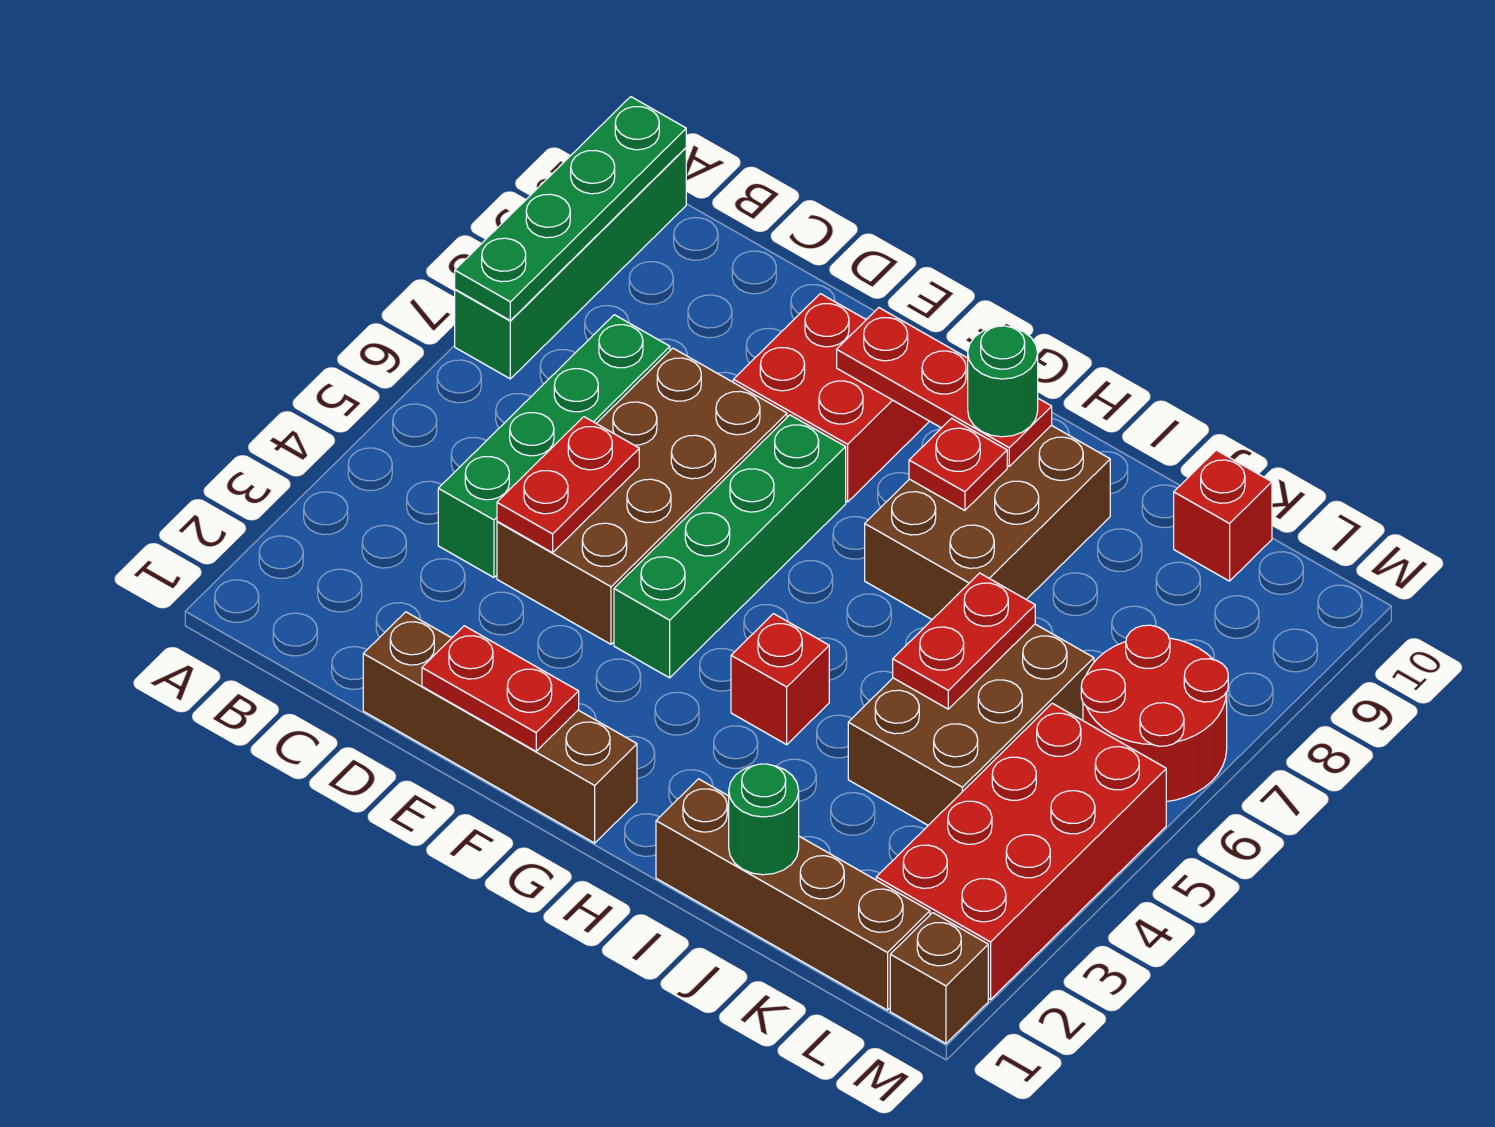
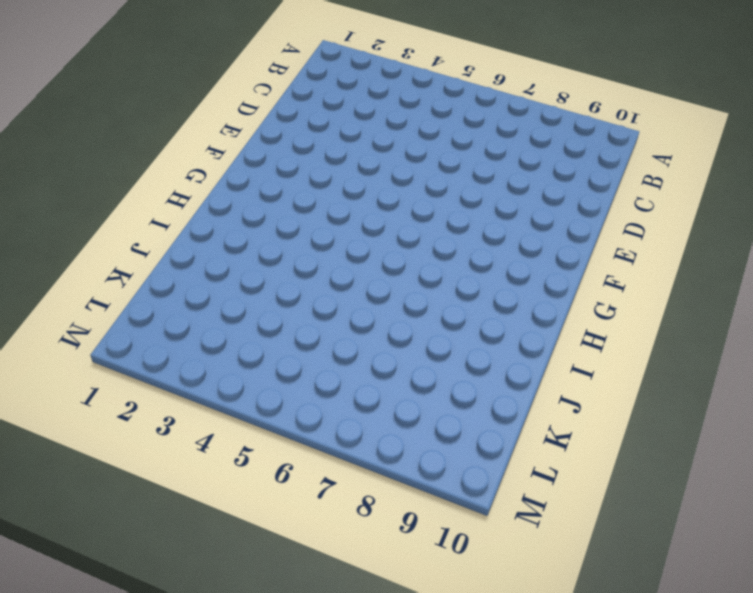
none -> green 1x4 brick [455,148,686,379]
none -> green 1x4 brick [438,315,670,577]
none -> brown 1x4 brick [363,612,637,843]

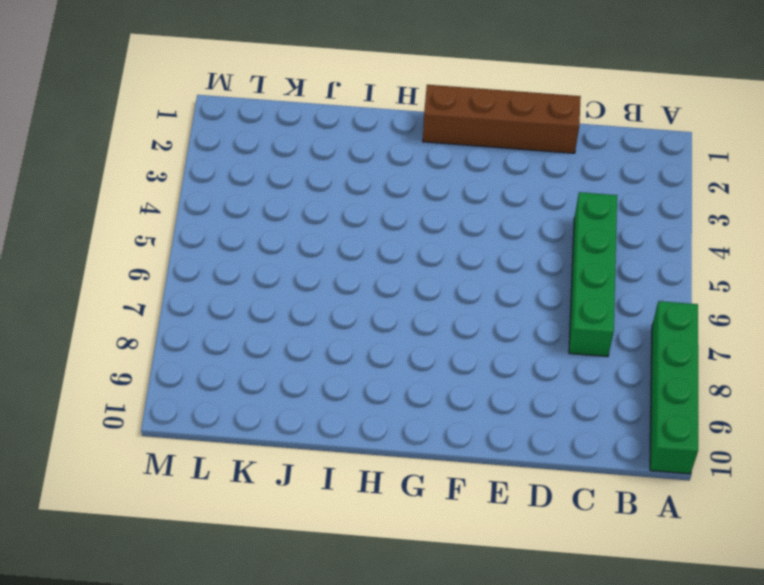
none -> brown 2x4 brick [497,348,787,644]
none -> red 2x2 brick [733,294,929,502]
none -> green 1x4 brick [614,415,846,678]

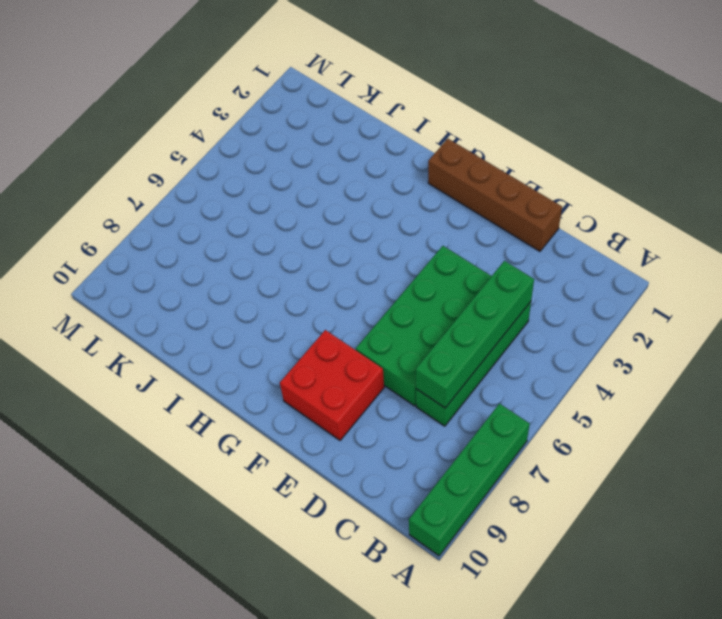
green 1x4 brick [416,261,534,408] -> green 1x4 brick moved to [614,415,846,678]
green 2x4 brick [356,246,491,406] -> brown 2x4 brick [497,348,787,644]
none -> red 1x1 brick [731,614,829,745]
none -> brown 2x3 brick [865,425,1110,619]
none -> brown 1x4 brick [656,779,930,1010]

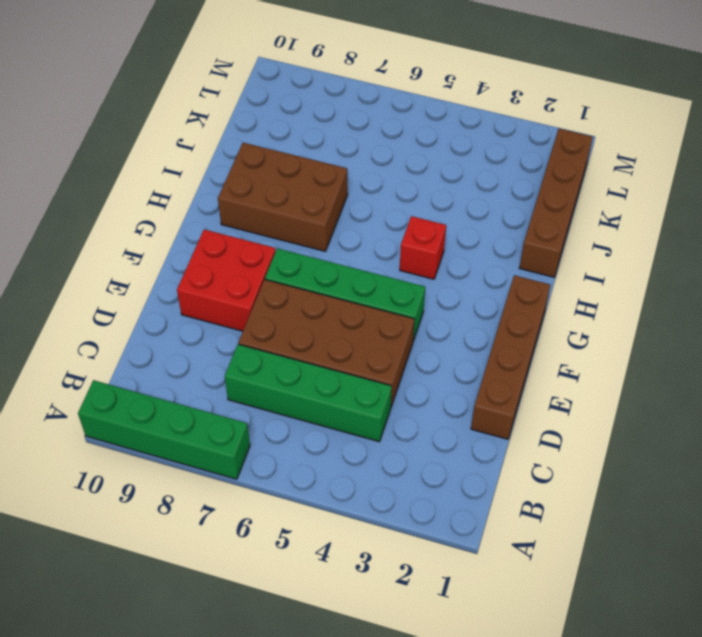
none -> brown 2x3 brick [848,624,1094,825]
none -> red 1x1 brick [1174,450,1272,581]
none -> red 2x4 brick [876,703,1166,1000]

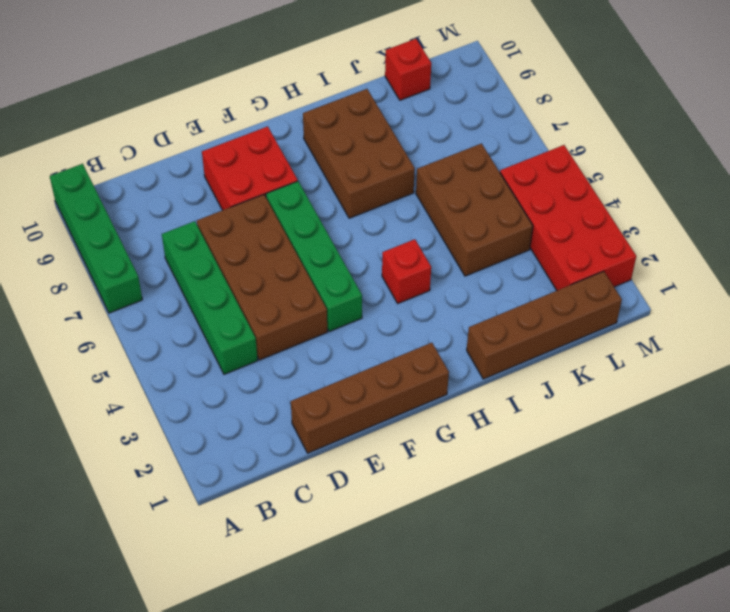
none -> red 2x2 round brick [1081,625,1228,802]
none -> brown 1x1 brick [890,913,988,1043]
none -> green 1x4 plate [455,97,686,320]

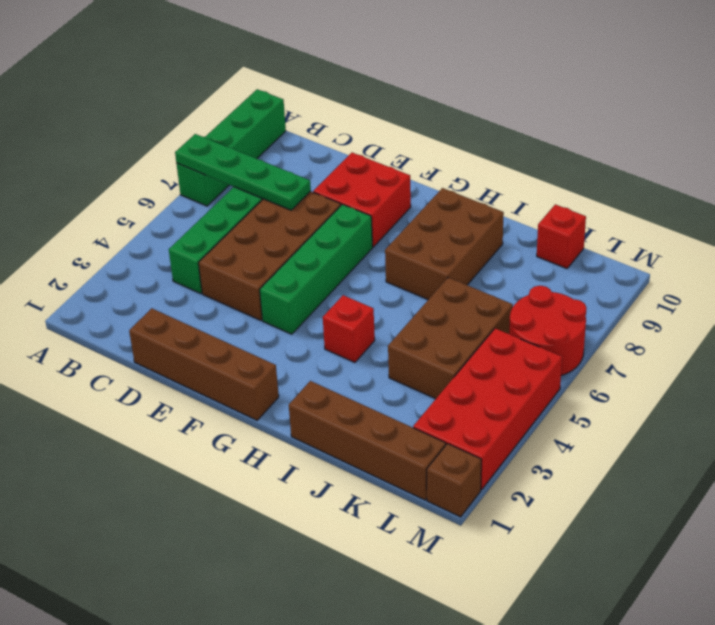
green 1x4 plate [175,134,311,210] -> green 1x4 plate turned to [455,97,686,320]
none -> red 1x2 plate [497,417,639,553]
none -> red 1x2 plate [422,626,579,751]
none -> red 1x3 plate [837,308,1052,466]

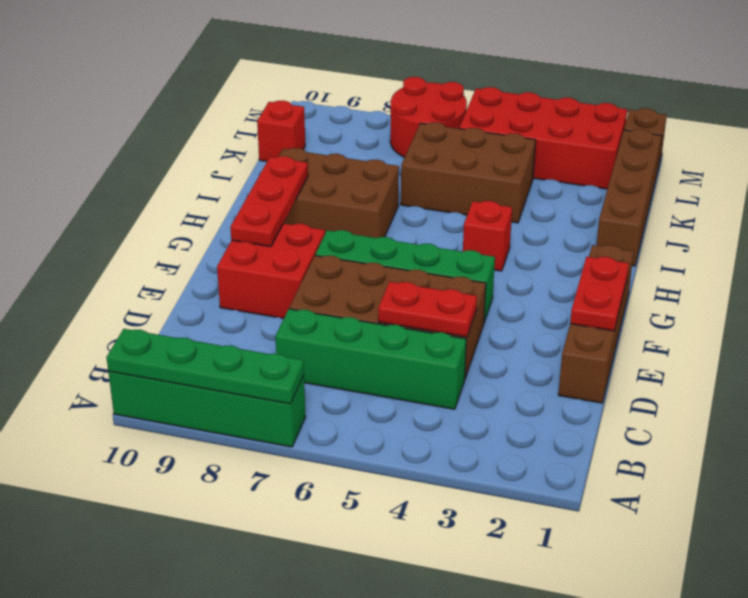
none -> red 1x1 plate [909,418,1007,511]
none -> green 1x1 round brick [729,764,799,875]
none -> red 1x2 plate [893,573,1035,709]

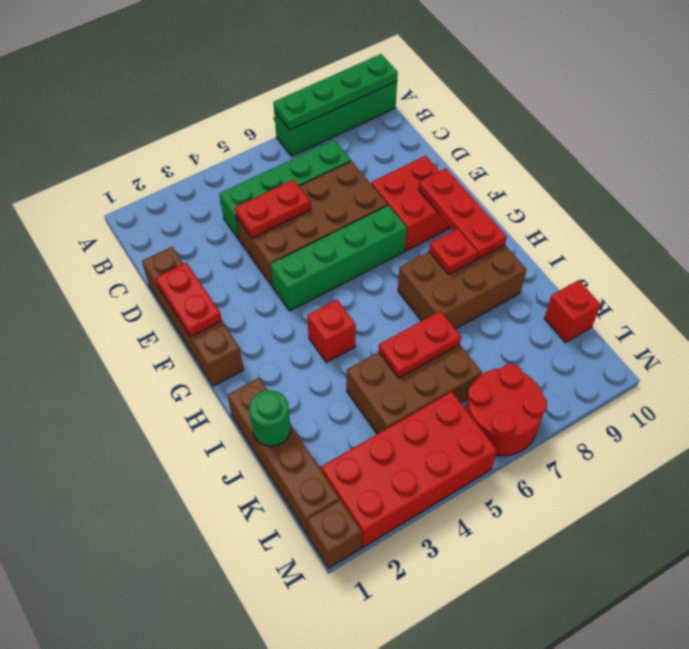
none -> green 1x1 round brick [968,326,1038,437]

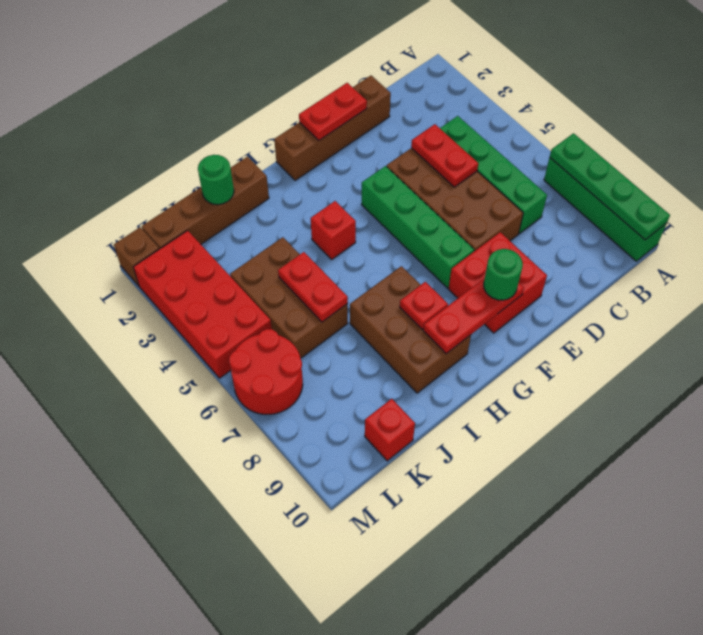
green 1x1 round brick [484,249,523,300] -> green 1x1 round brick moved to [968,326,1038,437]

